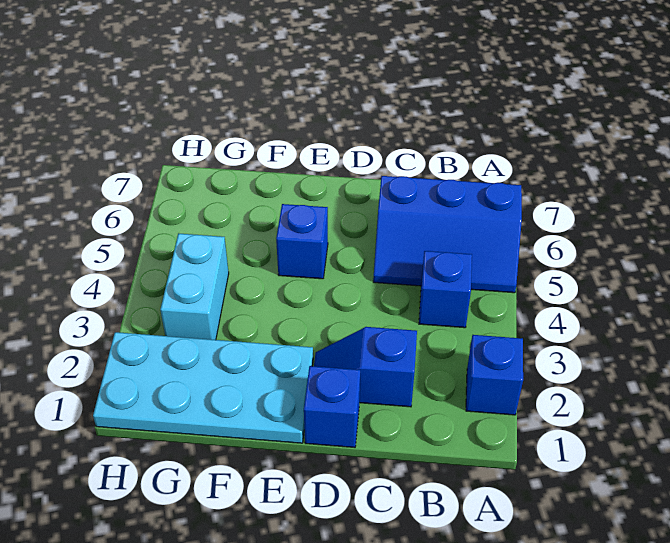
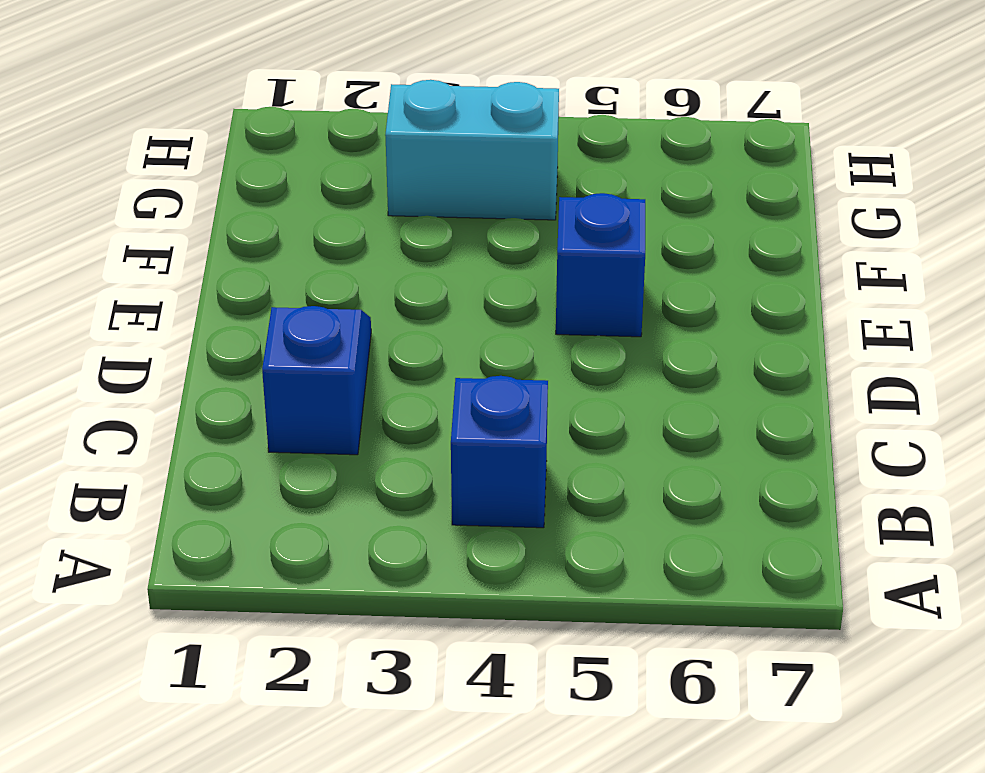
none -> blue 1x1 brick [466,335,523,415]
none -> blue 2x3 slope [373,176,522,293]

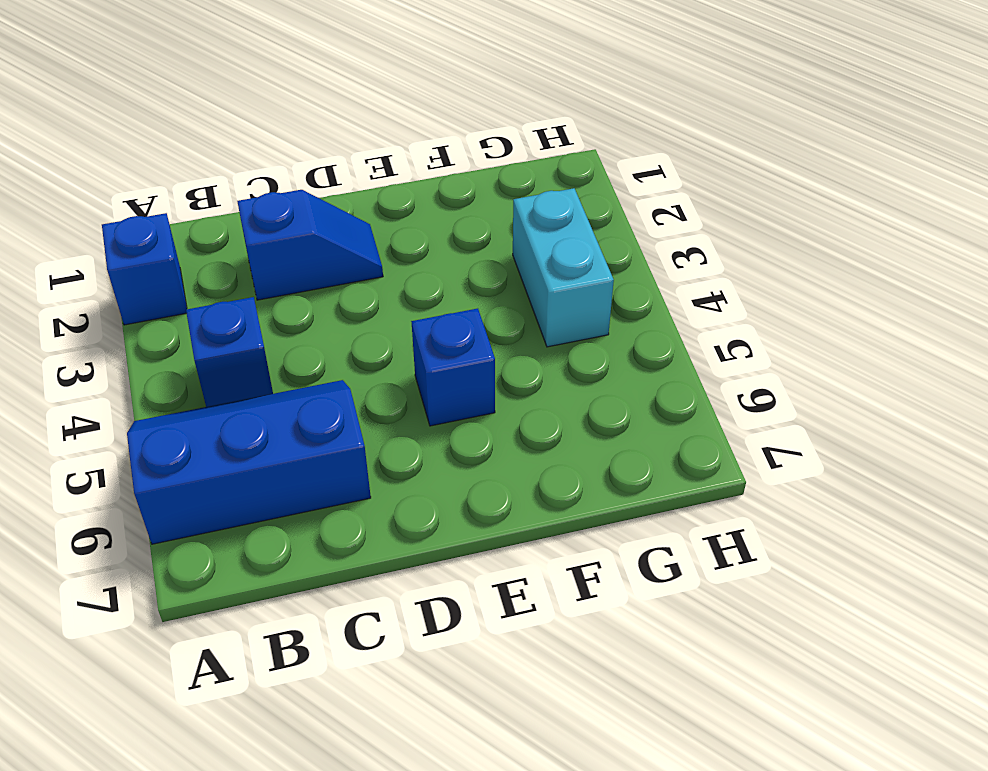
none -> blue 1x1 brick [304,366,360,447]
none -> cyan 2x4 plate [93,332,313,443]

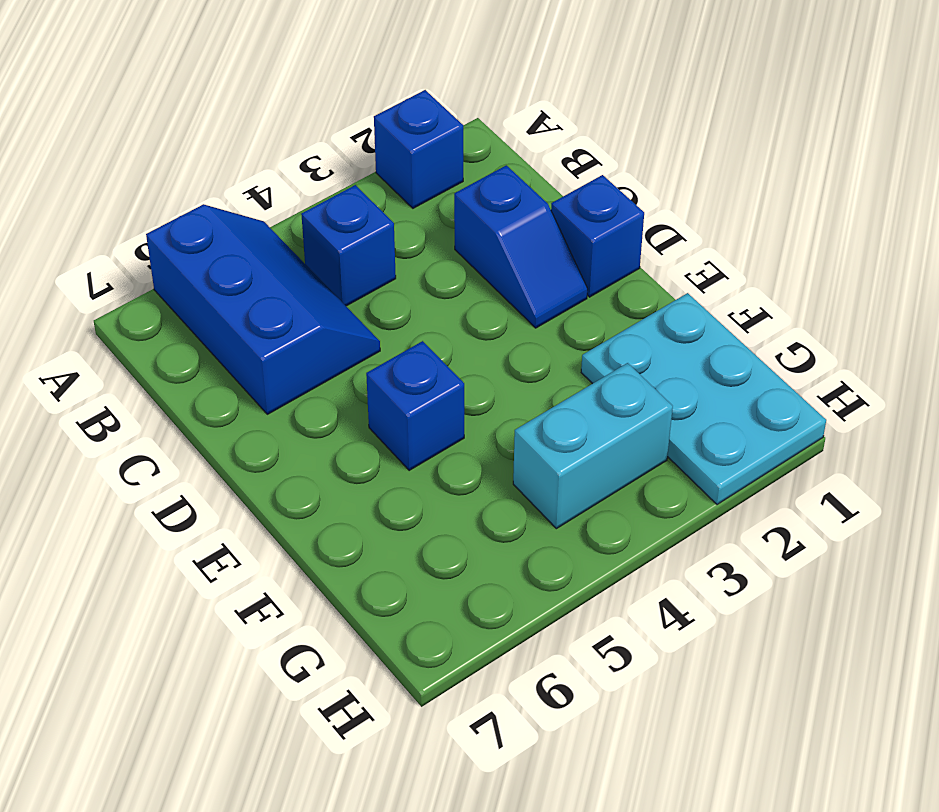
cyan 2x3 plate [581,293,826,505] -> cyan 2x4 plate [93,332,313,443]

